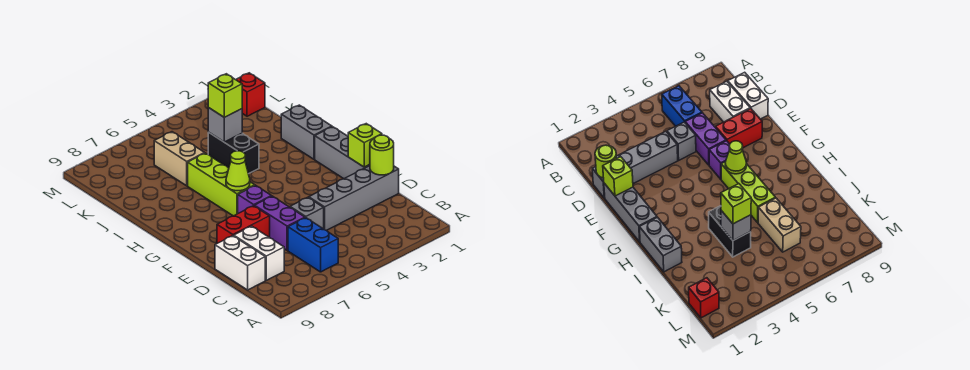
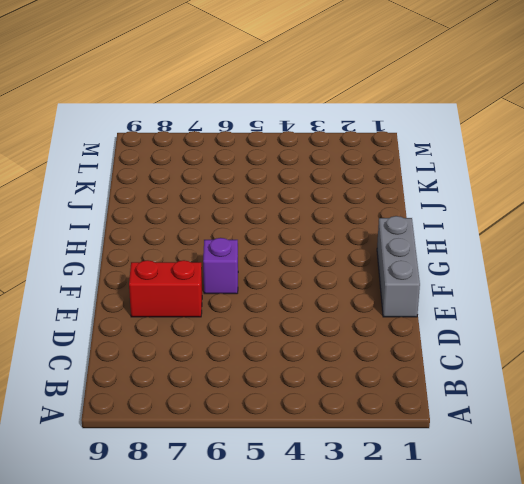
none -> blue 1x2 brick [288,218,338,272]
none -> white 1x2 brick [234,226,284,280]
none -> white 1x2 brick [215,236,265,290]

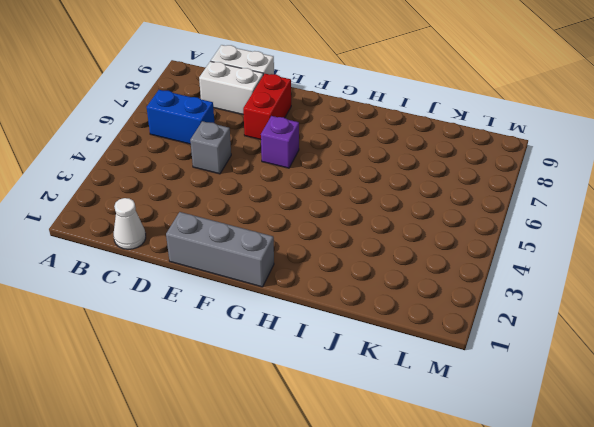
white 1x1 cone [114,198,146,249] -> none
none -> grey 1x4 brick [309,166,399,231]
none -> purple 1x2 brick [255,196,305,250]
none -> lime 1x3 brick [188,153,255,216]

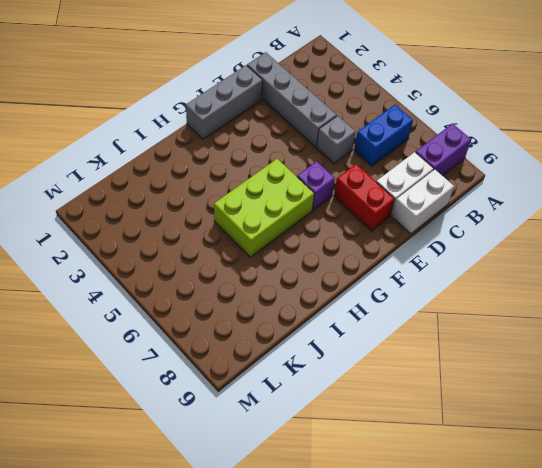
purple 1x2 brick [416,124,471,176] -> purple 1x2 brick moved to [255,196,305,250]
lime 2x3 brick [214,159,314,257] -> lime 1x3 brick [188,153,255,216]
none -> grey 1x2 brick [281,105,332,159]
none -> black 1x2 brick [208,132,259,174]
none -> tan 1x2 brick [154,132,205,186]

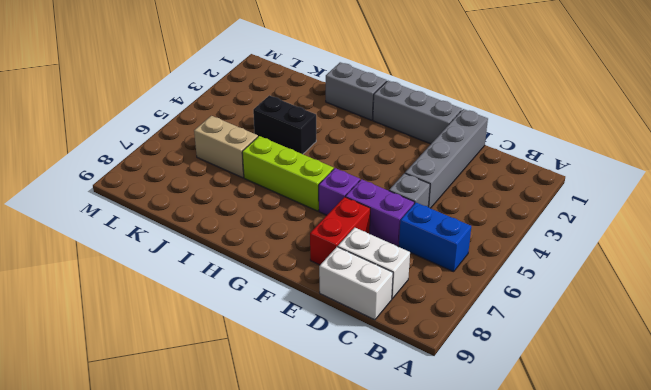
none -> red 1x1 brick [236,73,265,116]
none -> lime 1x1 round brick [370,135,394,175]
none -> lime 1x1 brick [348,124,382,167]

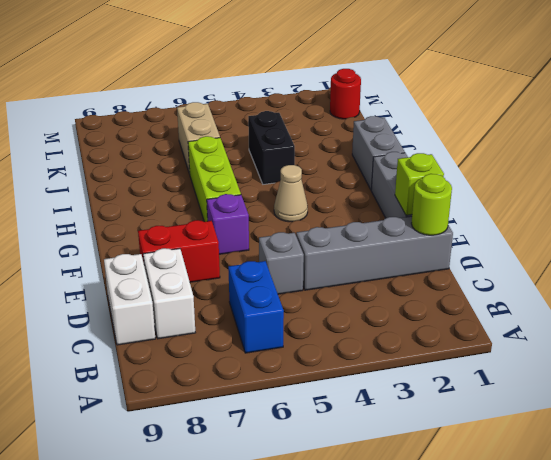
tan 1x1 cone [274,165,308,222] -> none
red 1x1 round brick [330,69,361,119] -> red 1x1 brick [236,73,265,116]
none -> purple 1x2 brick [255,196,305,250]
none -> lime 1x1 cone [226,151,250,191]
none -> grey 1x1 brick [208,108,242,142]

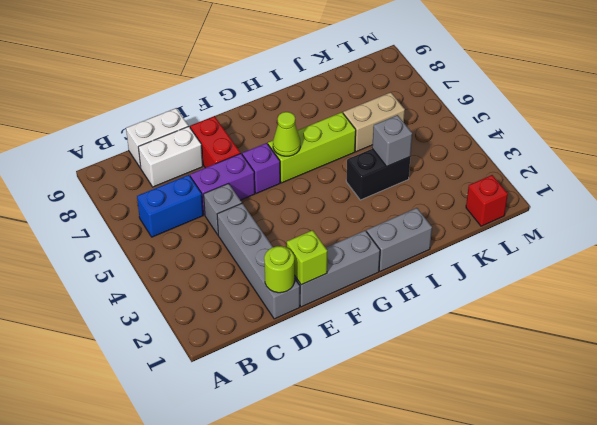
none -> lime 1x1 brick [208,74,242,117]

